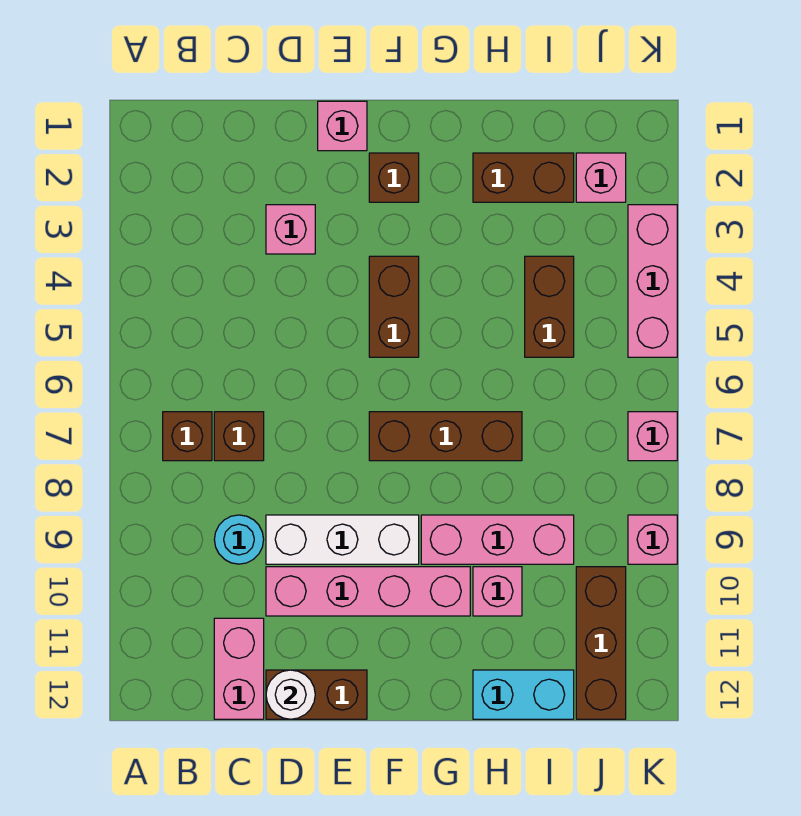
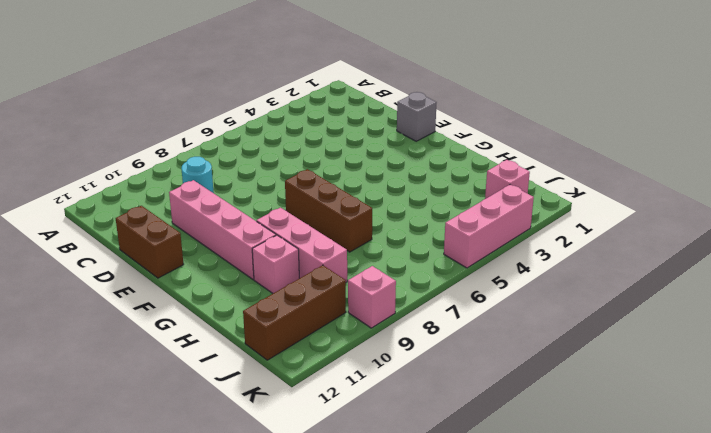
grey 1x1 brick [397,92,437,141] -> pink 1x1 brick [318,101,367,151]
none -> brown 1x1 brick [163,412,212,461]
none -> brown 1x1 brick [214,412,264,461]
none -> pink 1x2 brick [214,618,264,719]

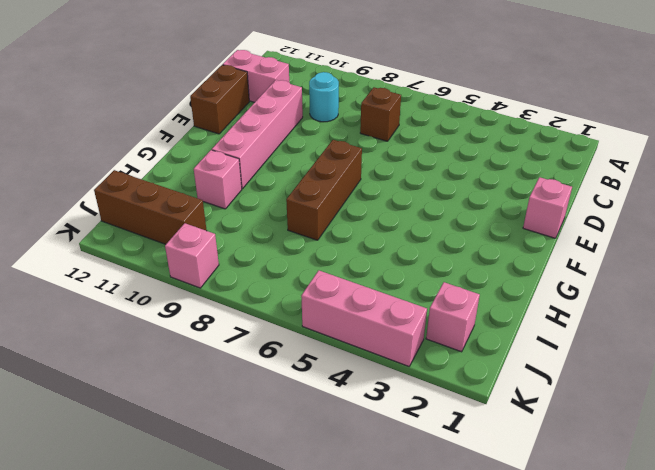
none -> brown 1x1 brick [163,412,212,461]
none -> pink 1x1 brick [266,205,315,254]
none -> white 1x3 brick [266,515,419,564]

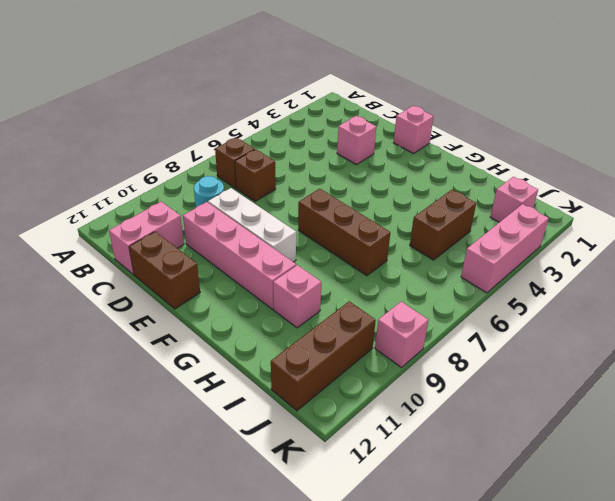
none -> brown 1x1 brick [369,153,419,202]
none -> brown 1x2 brick [369,256,419,357]
none -> pink 1x3 brick [421,515,574,564]

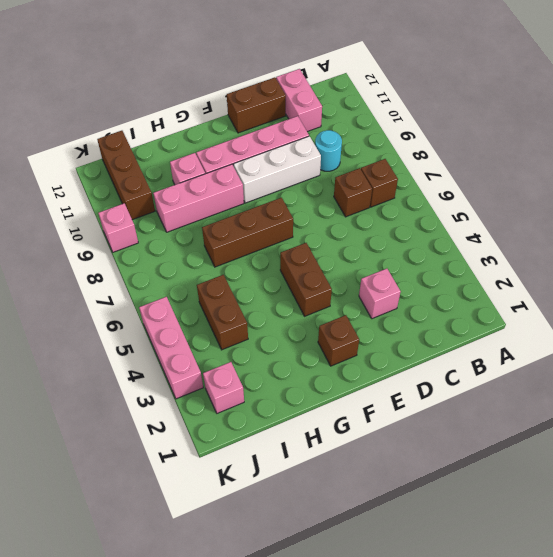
none -> pink 1x1 brick [318,101,367,151]
none -> brown 1x2 brick [473,153,574,202]
none -> cyan 1x2 brick [473,670,574,719]

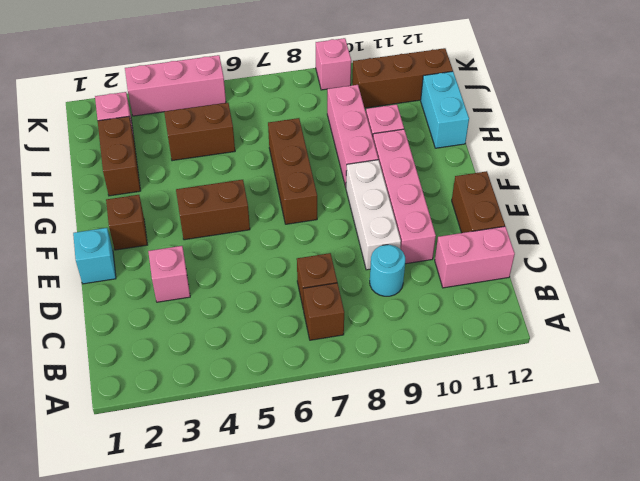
cyan 1x1 brick [73,228,116,284] -> pink 1x1 brick [318,101,367,151]
none -> pink 1x1 brick [628,412,677,461]
none -> white 1x1 round brick [266,670,315,719]

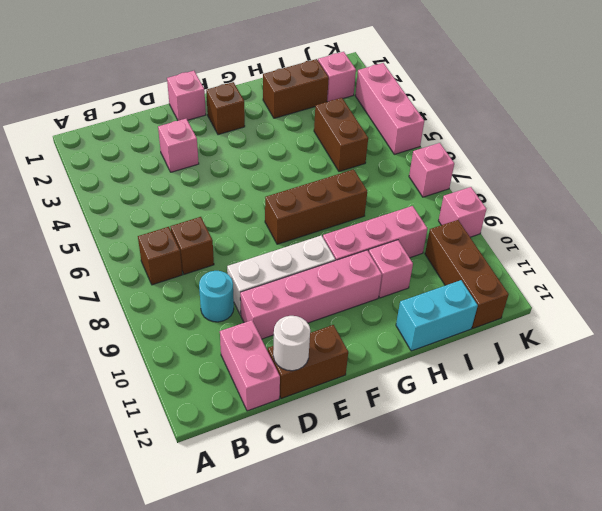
none -> brown 1x2 brick [369,256,419,357]

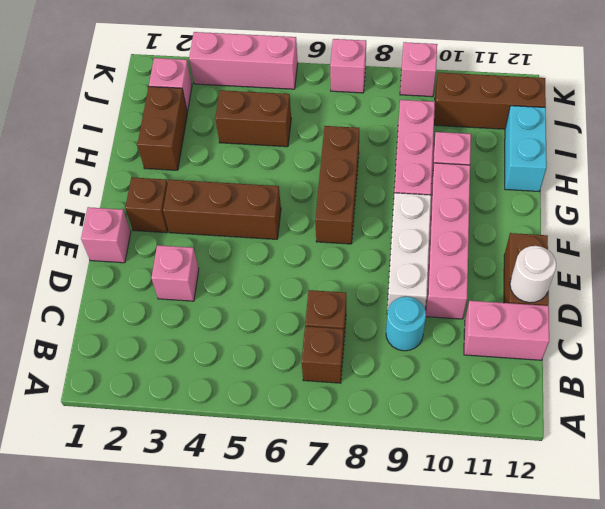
brown 1x3 brick [163,180,281,239] -> brown 1x2 brick [369,256,419,357]

